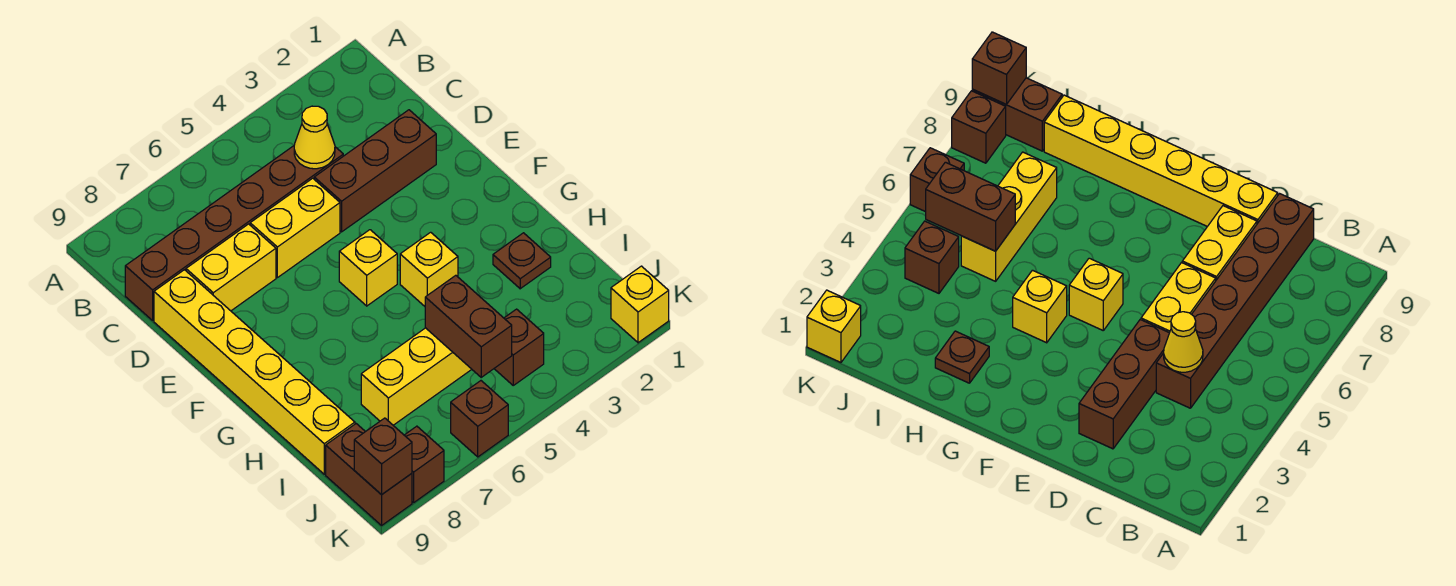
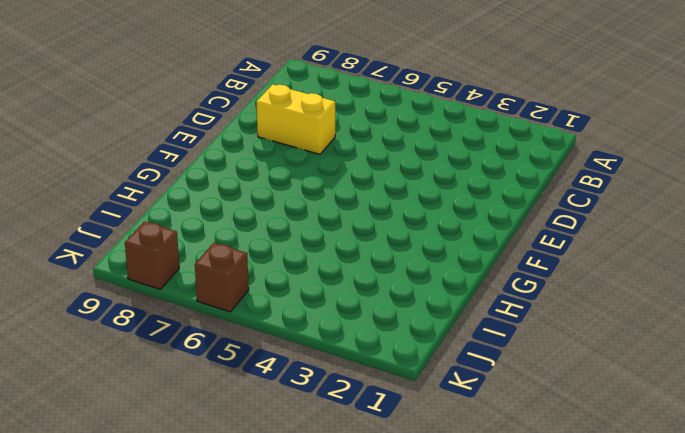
none -> brown 1x6 brick [125,146,343,320]
none -> brown 1x3 brick [314,110,436,232]
none -> yellow 1x2 brick [250,178,340,278]

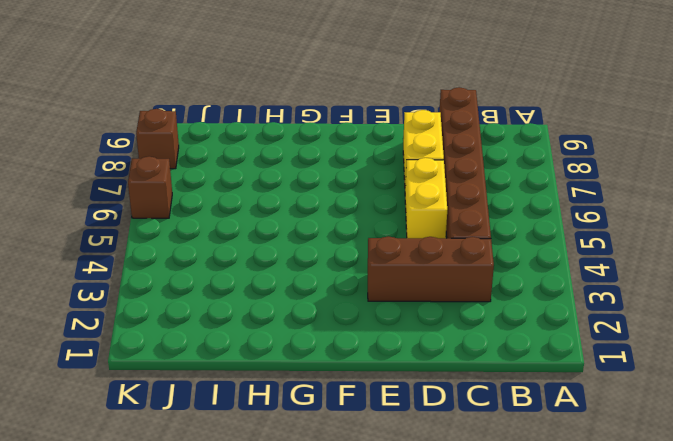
brown 1x3 brick [368,236,494,302] -> brown 1x3 brick turned to [314,110,436,232]
none -> yellow 1x6 brick [154,270,355,474]
none -> yellow 1x1 brick [339,230,397,306]
none -> yellow 1x1 brick [400,232,458,306]

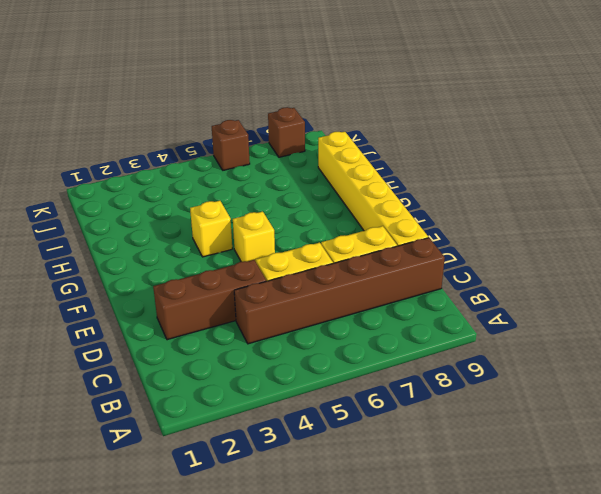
none -> brown 1x1 plate [493,233,551,289]
none -> yellow 1x3 brick [361,328,472,425]
none -> brown 1x1 brick [494,309,544,385]

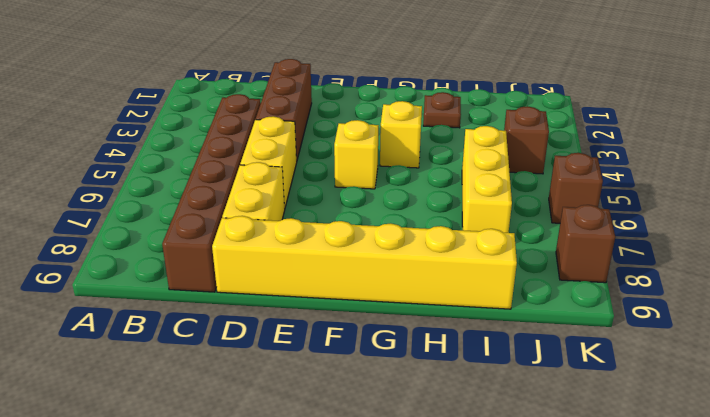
none -> brown 1x2 brick [326,424,412,525]
none -> yellow 1x1 brick [611,266,669,343]
none -> yellow 1x1 cone [294,106,335,169]

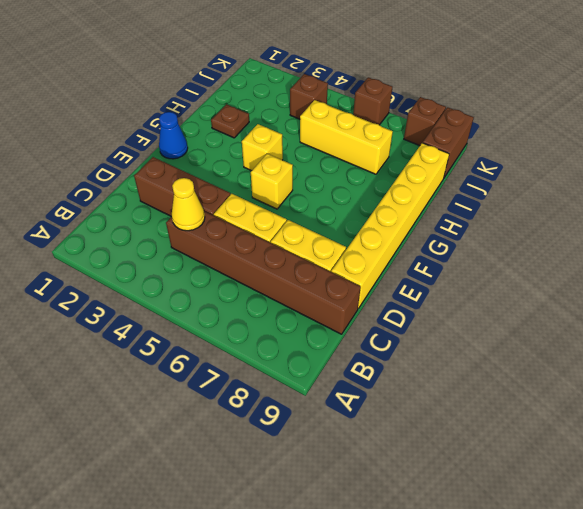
blue 1x1 cone [159,112,188,159] -> none
none -> yellow 1x1 brick [611,266,669,343]
none -> brown 1x2 brick [425,275,512,377]
none -> brown 1x1 brick [354,418,412,495]

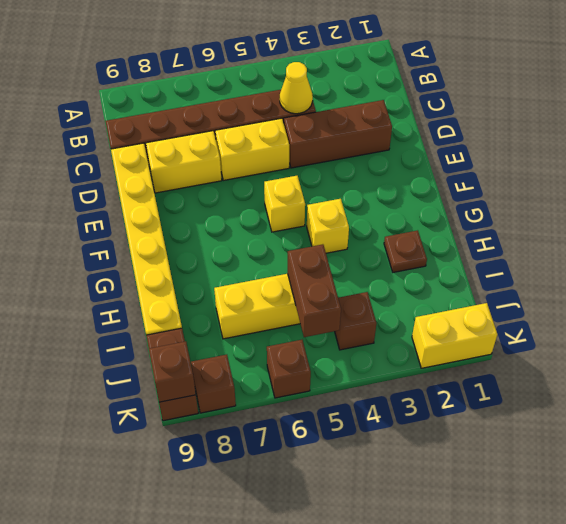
yellow 1x2 brick [412,303,497,368] -> yellow 1x1 brick [611,266,669,343]

